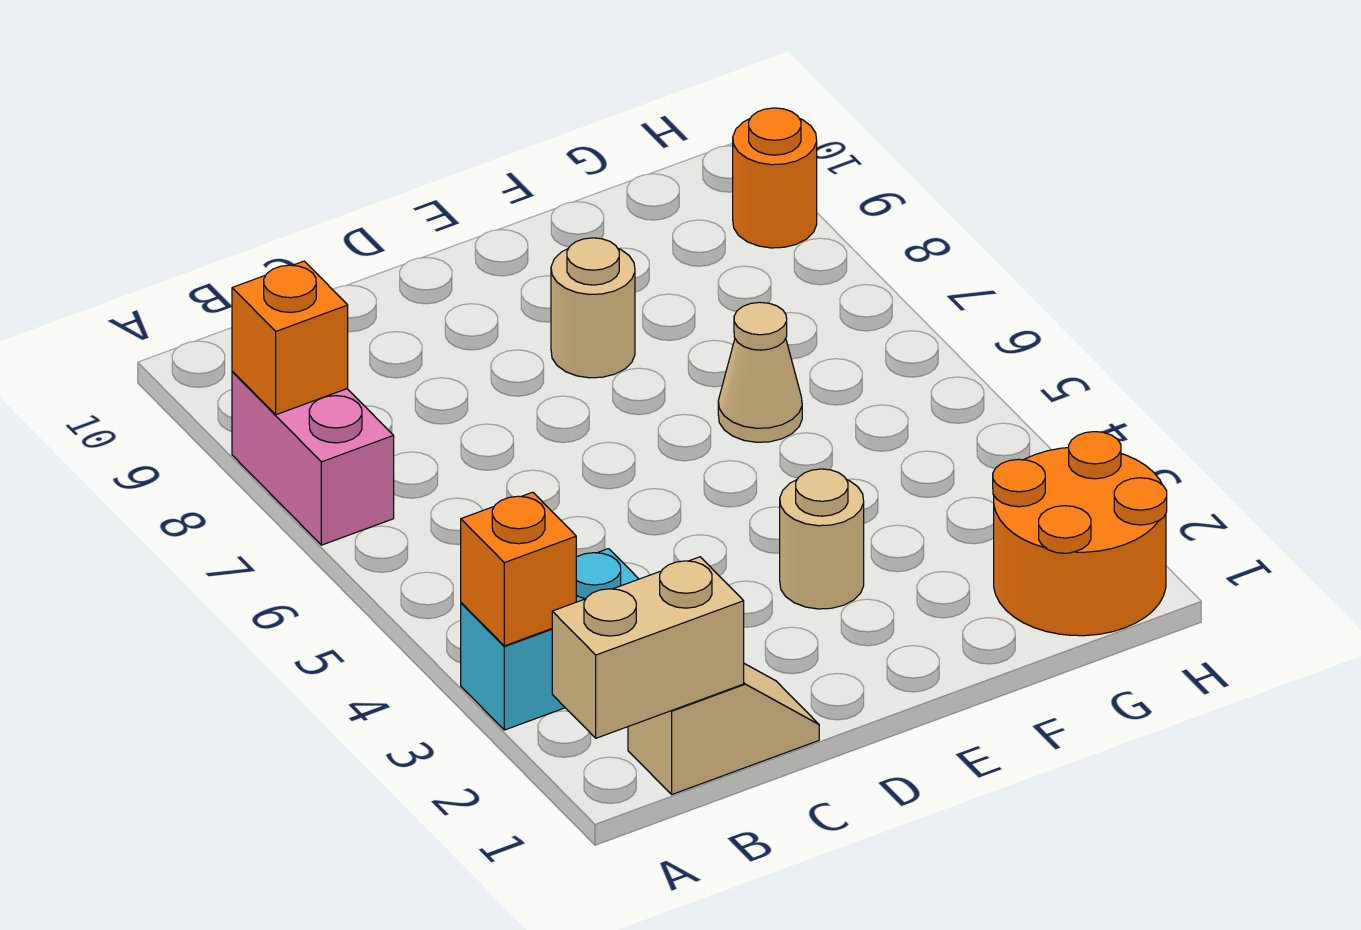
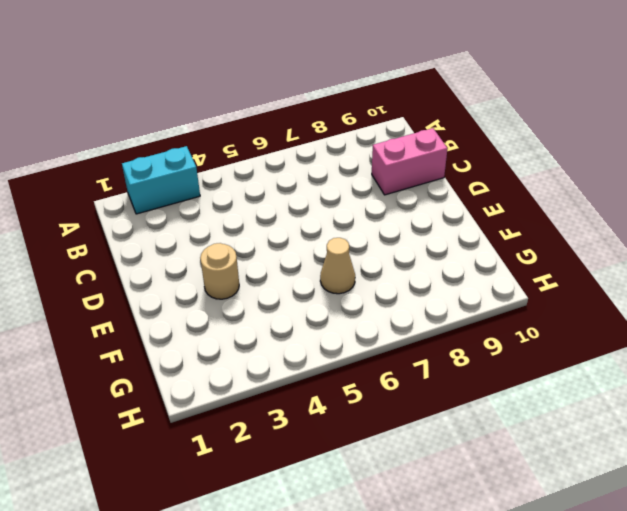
cyan 1x2 brick [122,146,200,214] -> cyan 1x2 brick turned to [461,549,638,730]
pink 1x2 brick [372,128,448,195] -> pink 1x2 brick moved to [232,372,394,545]
none -> tan 1x2 slope [628,664,819,794]
none -> tan 1x1 round brick [551,238,635,378]

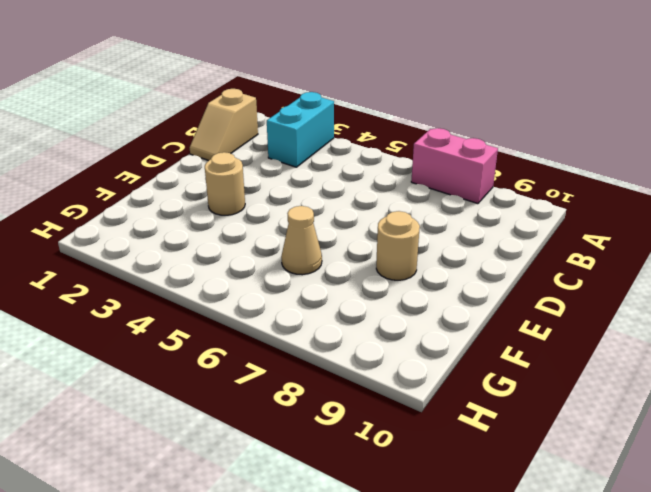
none -> orange 2x2 round brick [993,432,1167,636]
none -> orange 1x1 round brick [733,108,817,248]

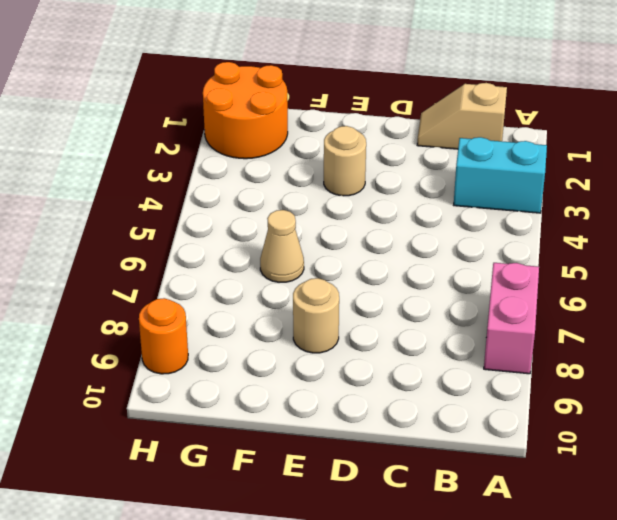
none -> tan 1x2 brick [552,557,744,738]
none -> orange 1x1 brick [461,492,576,646]

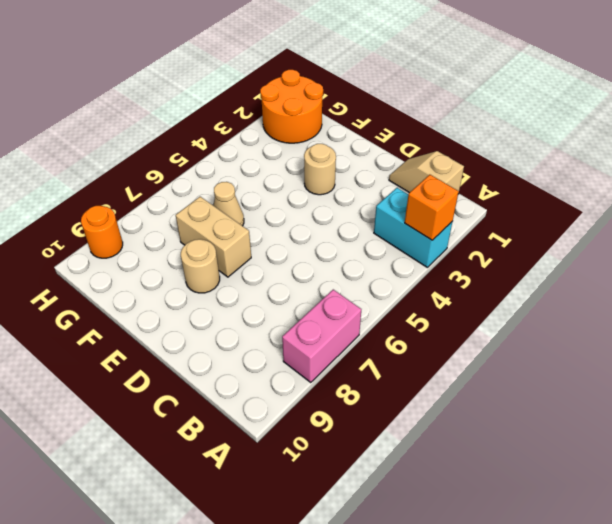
tan 1x2 brick [176,197,251,277] -> tan 1x2 brick moved to [552,557,744,738]
none -> orange 1x1 brick [232,261,348,415]

